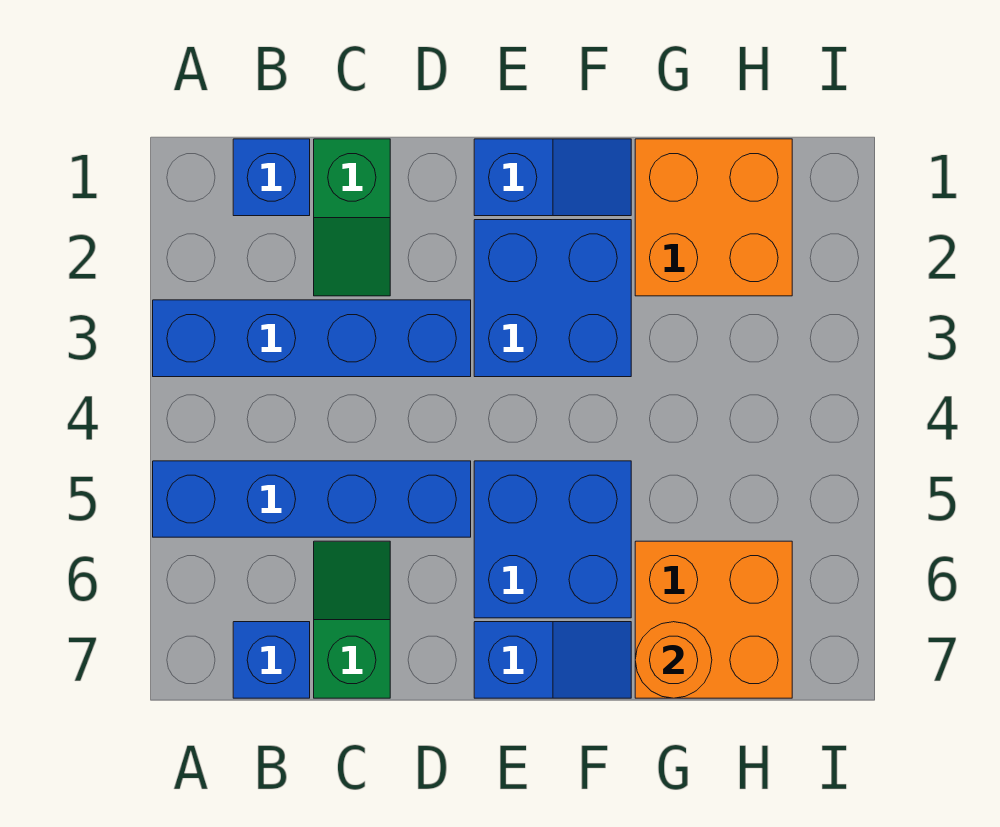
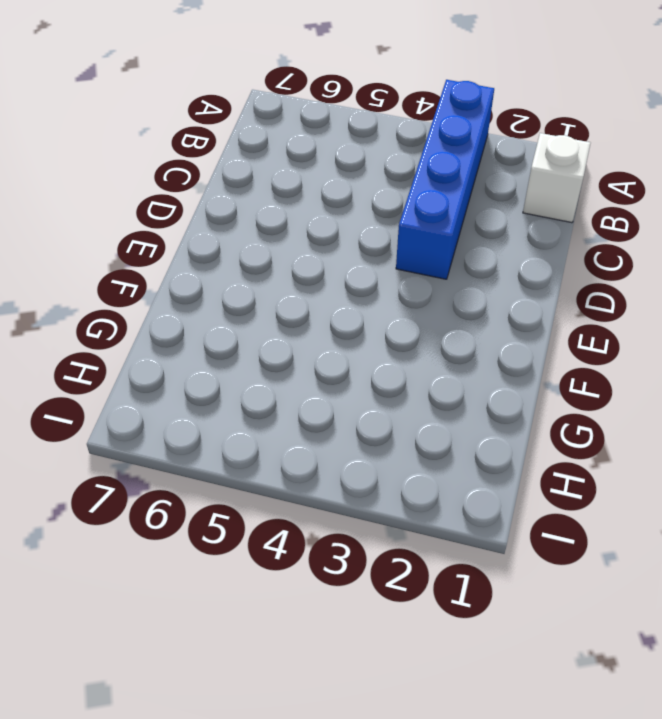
white 1x1 brick [523,133,591,223] -> blue 1x1 brick [233,139,310,216]
none -> blue 1x4 brick [153,461,471,537]
none -> blue 1x1 brick [233,622,310,698]
none -> green 1x2 slope [314,139,390,296]

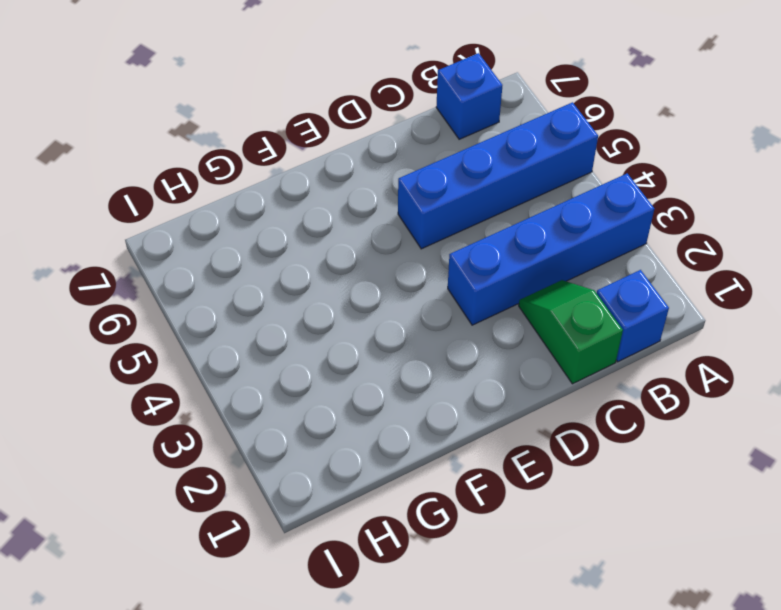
none -> green 1x2 slope [314,541,390,698]
none -> blue 1x2 slope [474,139,631,216]
none -> blue 2x2 brick [474,220,631,377]

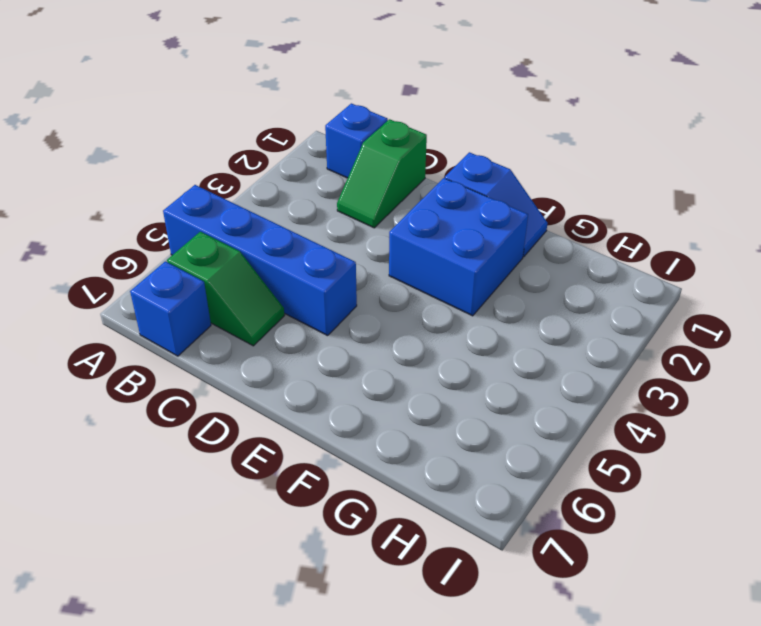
green 1x2 slope [167,232,284,346] -> green 1x2 slope turned to [314,541,390,698]
none -> blue 1x4 brick [153,300,471,377]
none -> blue 2x2 brick [474,461,631,618]
none -> blue 1x2 slope [474,622,631,698]

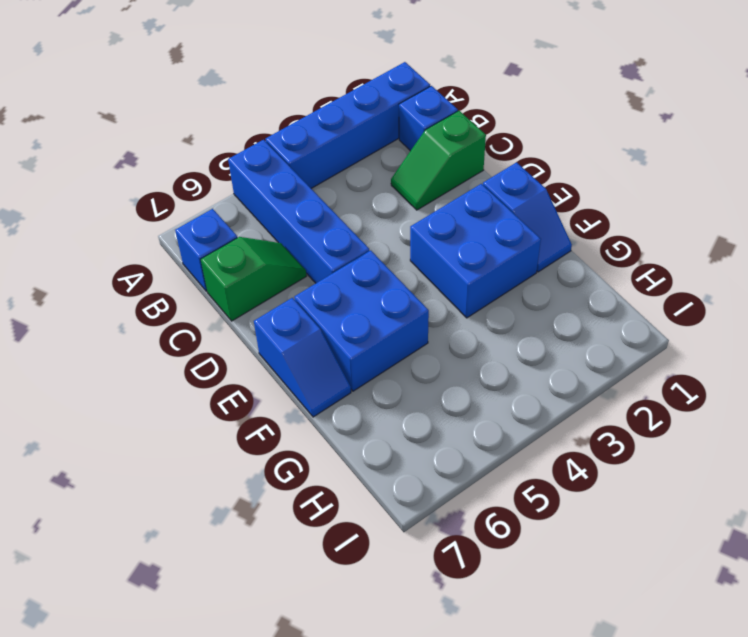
blue 1x4 brick [266,62,430,188] -> blue 1x4 brick turned to [153,300,471,377]
none -> orange 2x2 brick [635,139,792,296]
none -> orange 2x2 brick [635,541,792,698]
none -> orange 1x1 round brick [635,622,712,698]

